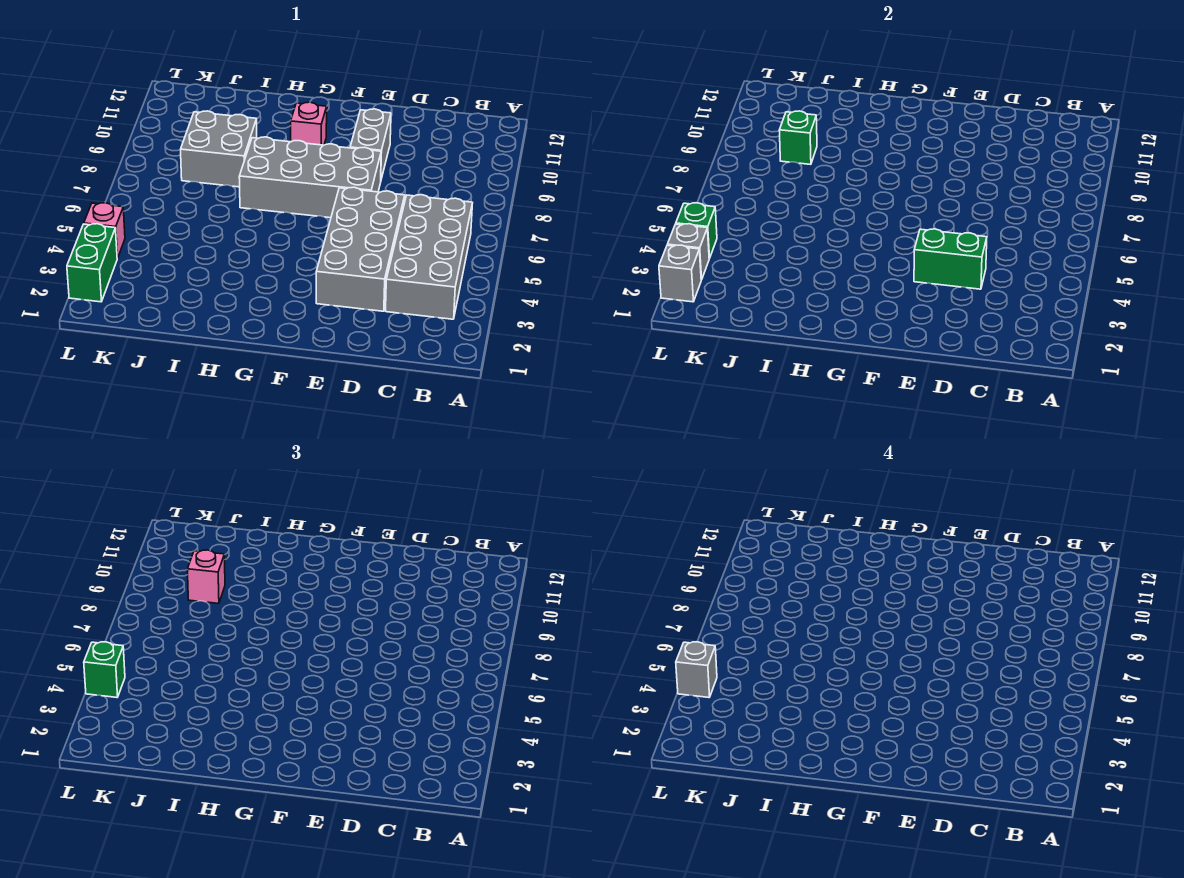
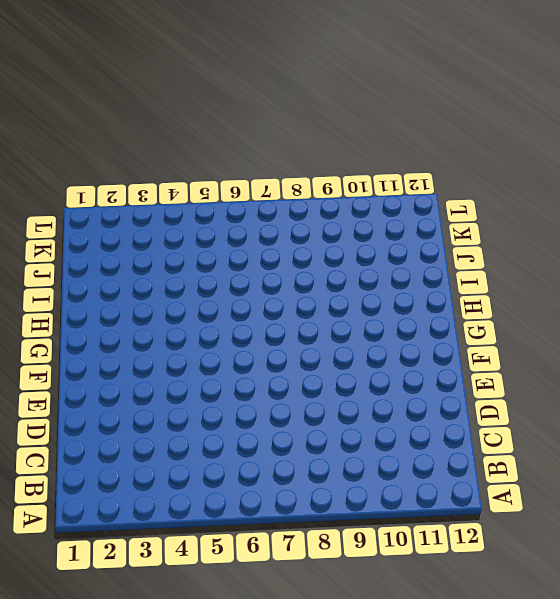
none -> grey 2x4 brick [386,195,472,319]
none -> grey 2x4 brick [316,187,405,311]
none -> grey 2x4 brick [239,137,381,218]

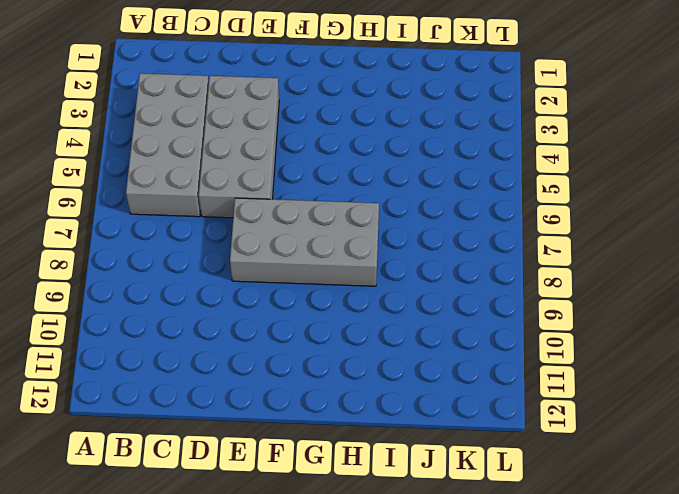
none -> grey 1x2 brick [350,109,391,179]
none -> pink 1x1 brick [291,102,327,145]
none -> grey 2x2 brick [181,111,257,187]

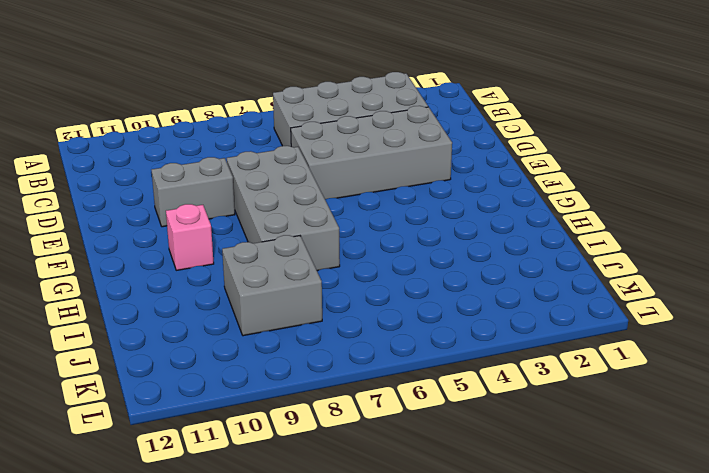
none -> green 1x2 brick [67,224,117,302]
none -> pink 1x1 brick [84,203,125,258]
none -> green 1x2 brick [914,229,987,289]

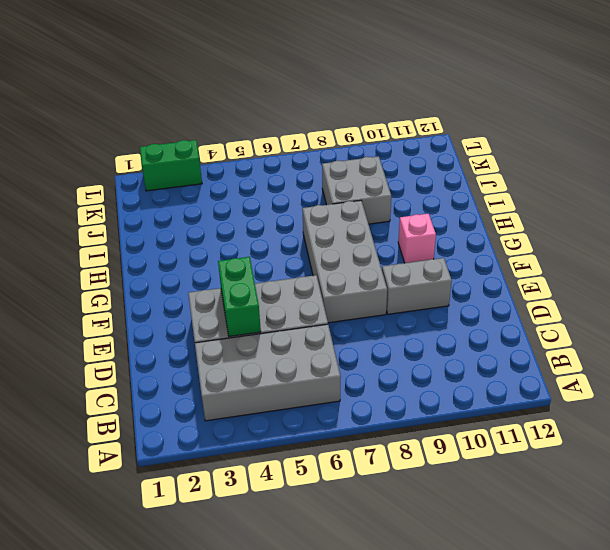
none -> pink 1x1 brick [84,203,125,258]
none -> green 1x1 brick [779,111,817,164]
none -> grey 1x1 brick [659,245,701,302]

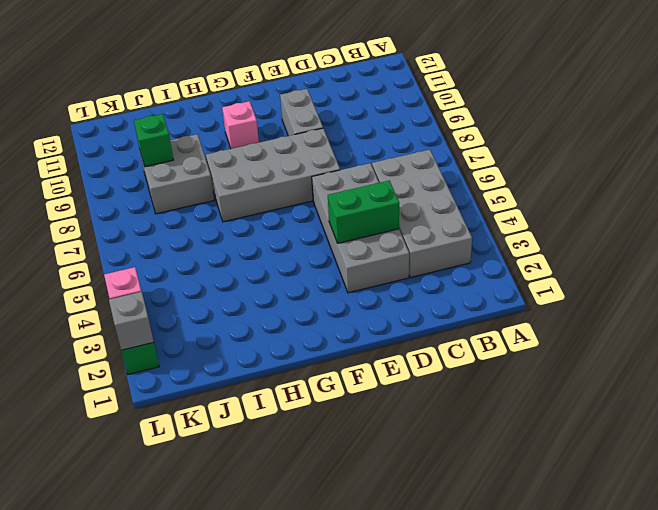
none -> grey 1x1 brick [667,224,709,280]
none -> green 1x1 brick [676,203,717,258]
none -> pink 1x1 brick [187,550,225,603]

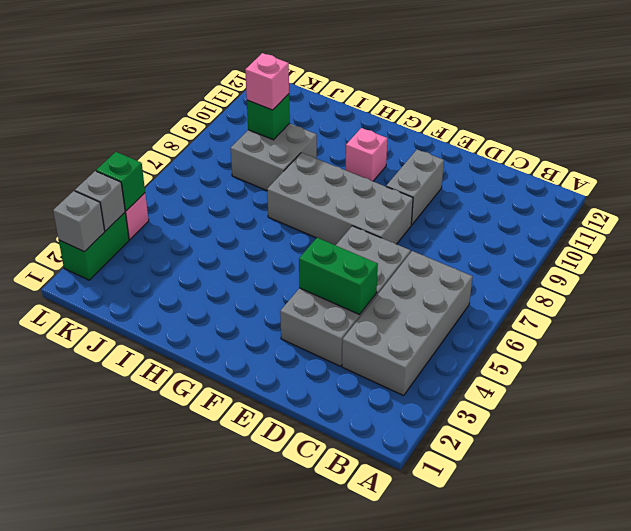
none -> green 1x1 brick [84,642,125,697]
none -> grey 1x1 brick [676,642,717,697]

